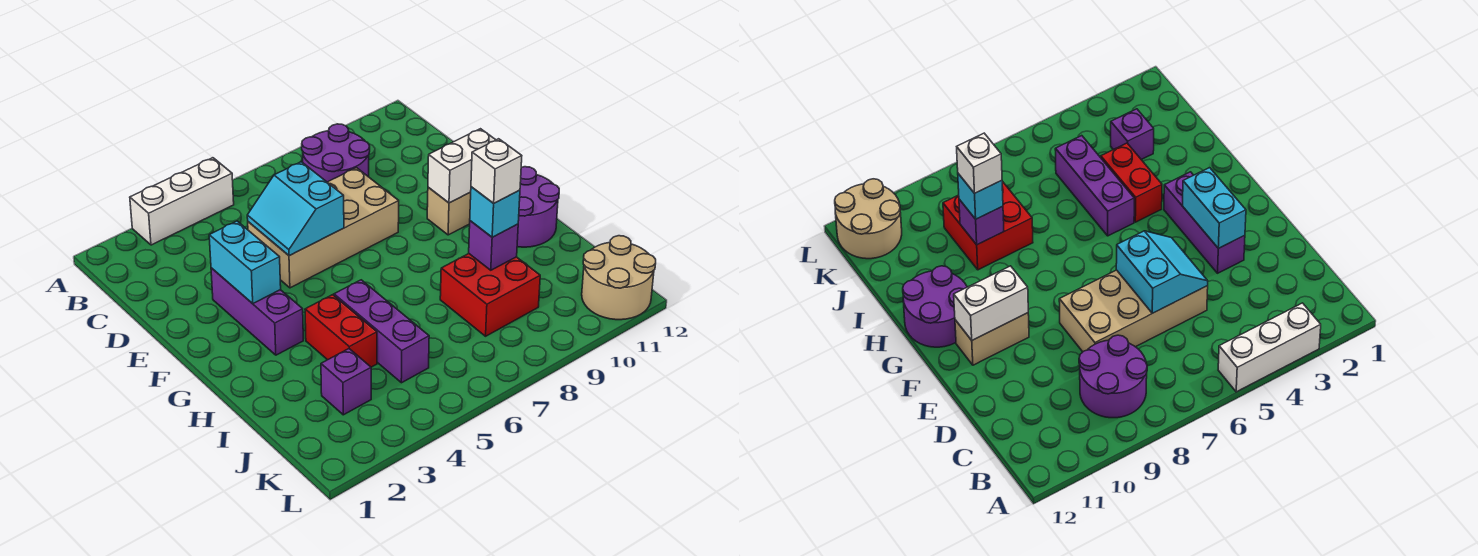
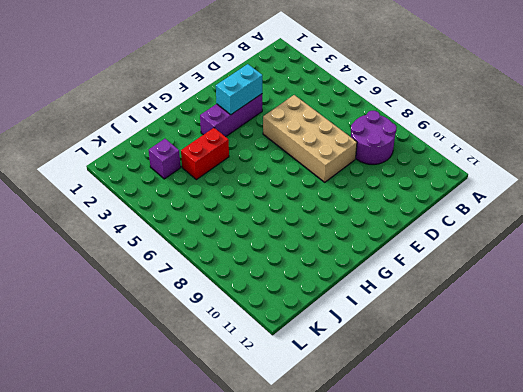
none -> white 1x3 brick [130,158,234,245]
none -> tan 1x2 brick [427,187,471,235]
none -> purple 2x2 round brick [517,167,559,247]

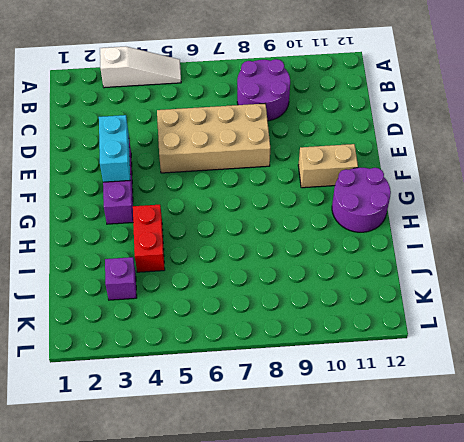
white 1x3 slope [100,47,181,88] -> white 1x3 brick [130,158,234,245]
none -> purple 1x3 brick [334,280,429,383]
none -> red 2x2 brick [440,254,540,336]
none -> tan 2x2 round brick [582,236,656,320]

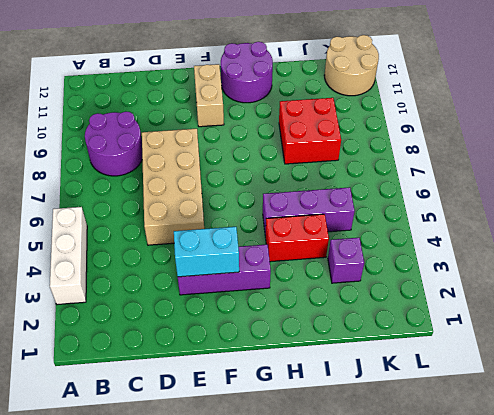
none -> cyan 2x2 slope [247,162,344,256]
none -> white 1x2 brick [428,129,495,203]
none -> purple 1x1 brick [469,221,518,270]

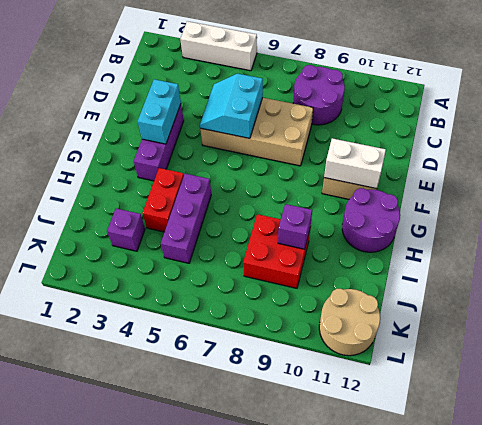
none -> cyan 1x1 brick [470,187,520,237]
none -> white 1x1 brick [471,139,522,203]

